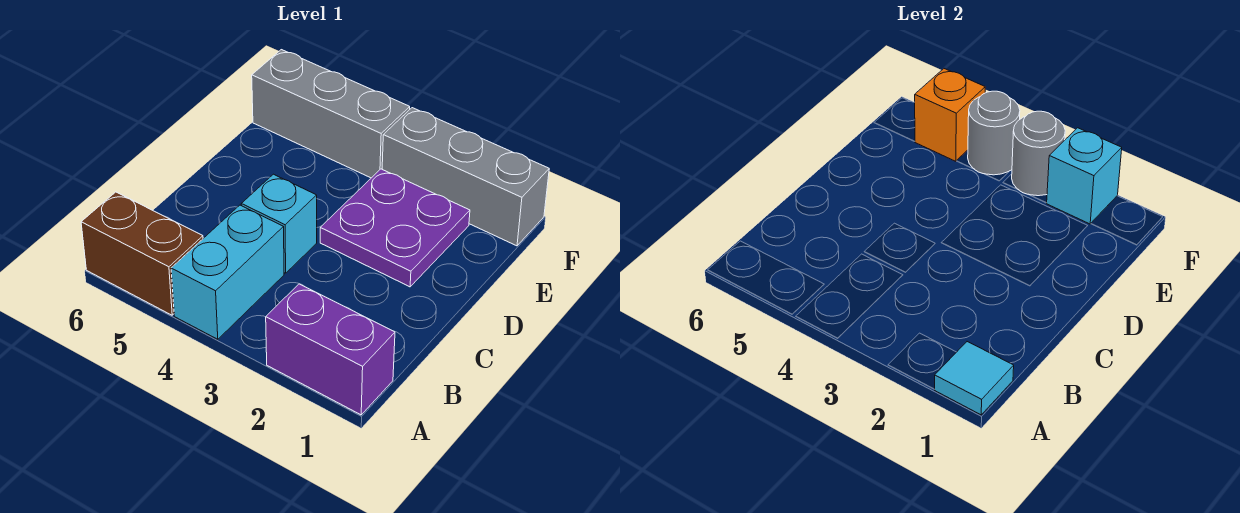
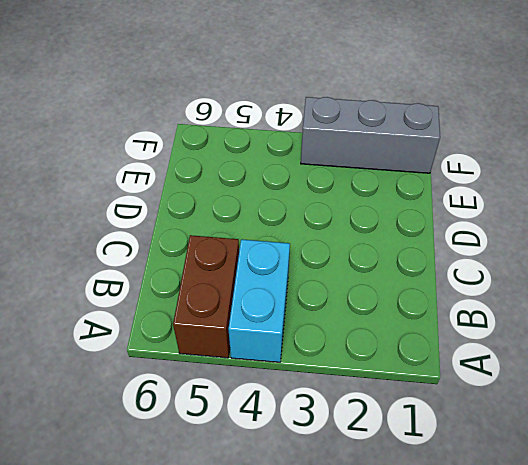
brown 1x2 brick [173,235,239,358] -> brown 1x2 brick turned to [81,192,203,315]
none -> purple 1x2 brick [266,284,395,415]
none -> cyan 1x1 brick [241,174,317,273]
none -> purple 2x2 plate [320,169,470,287]

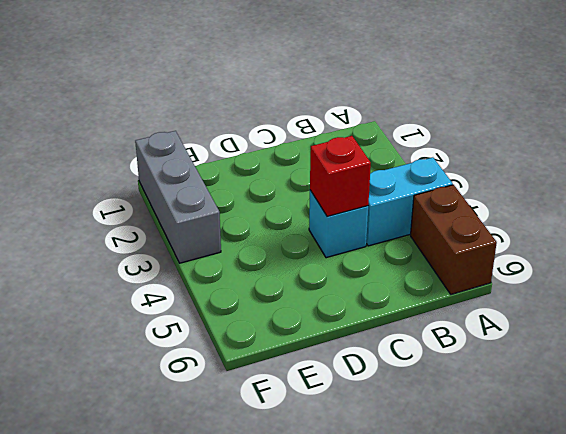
red 1x1 brick [310,136,371,216] -> none
none -> purple 1x2 brick [266,284,395,415]
none -> purple 2x2 plate [320,169,470,287]
none -> grey 1x3 brick [252,50,410,178]

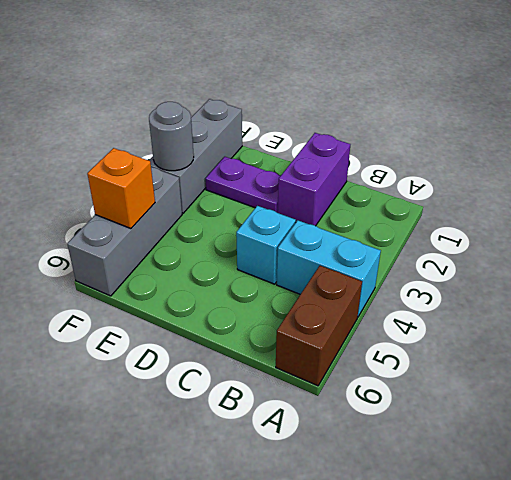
purple 1x2 brick [278,133,350,226] -> purple 1x2 brick moved to [266,284,395,415]
purple 1x2 plate [205,157,280,213] -> purple 2x2 plate [320,169,470,287]
none -> cyan 1x1 tile [934,342,1014,415]
none -> cyan 1x1 brick [1047,128,1122,224]
none -> grey 1x1 round brick [968,91,1020,175]

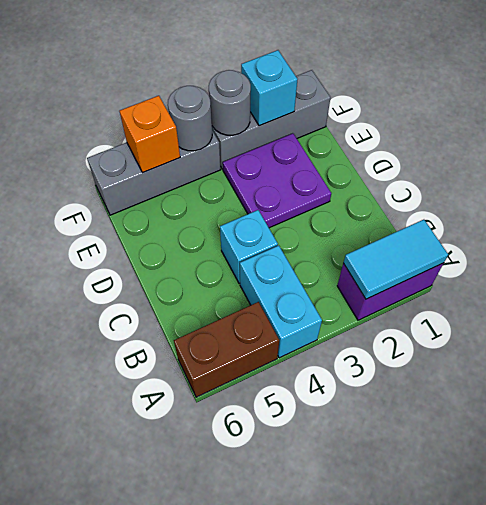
cyan 1x2 tile [344,220,448,299] -> cyan 1x1 tile [934,342,1014,415]

